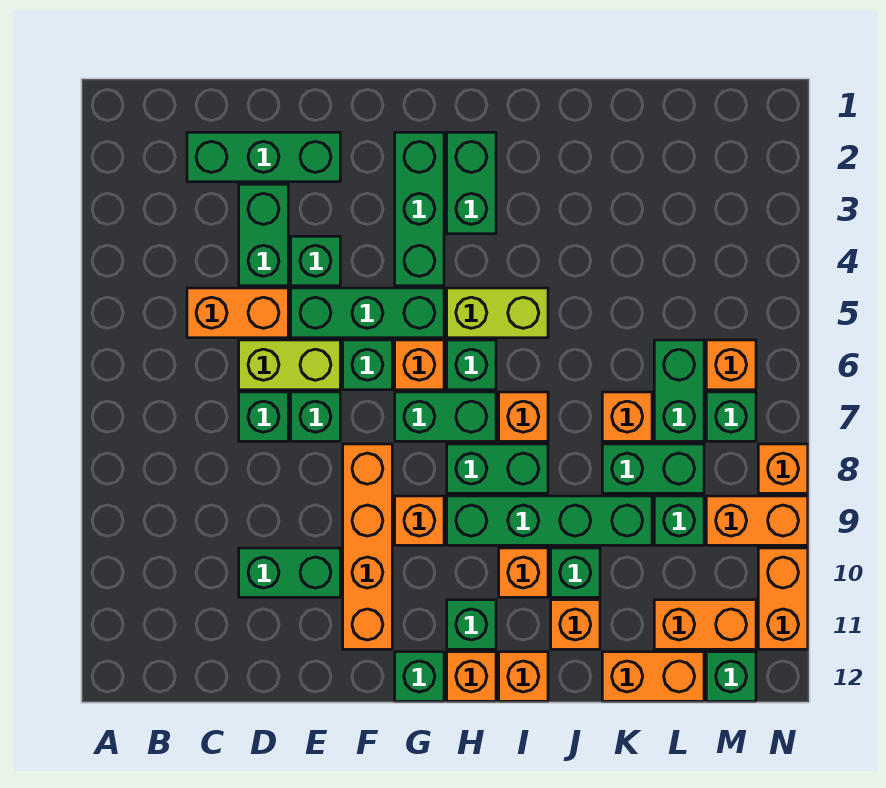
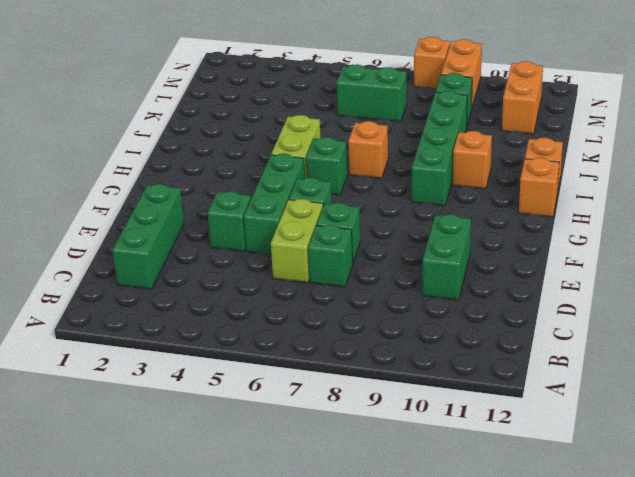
none -> orange 1x2 brick [187,288,288,338]
none -> green 1x2 brick [239,184,288,286]
none -> orange 1x4 brick [343,444,392,649]
none -> green 1x3 brick [395,132,444,286]

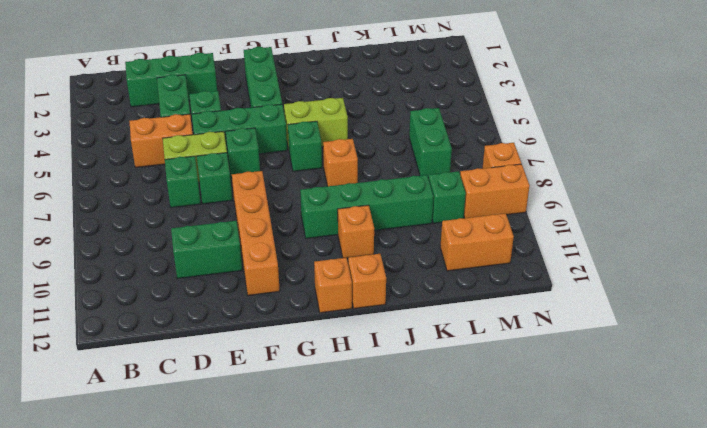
none -> orange 1x1 brick [395,340,444,390]
none -> green 1x2 brick [395,392,496,441]
none -> orange 1x1 brick [395,496,444,545]
none -> green 1x1 brick [395,652,444,701]

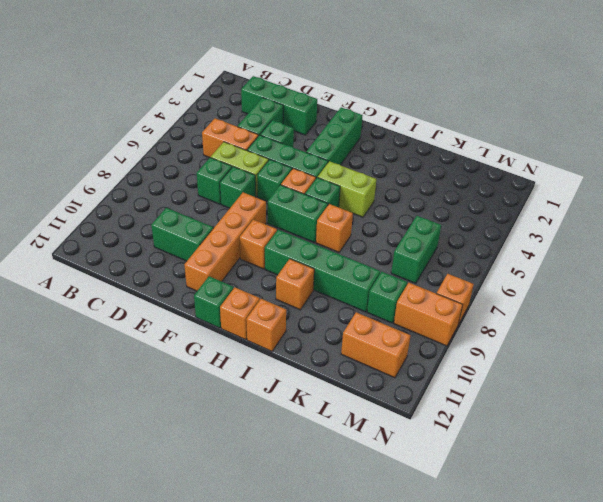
none -> green 1x2 brick [447,132,496,234]
none -> green 1x2 brick [447,444,548,493]
none -> green 1x1 brick [447,600,496,649]
none -> green 1x1 brick [551,548,600,597]

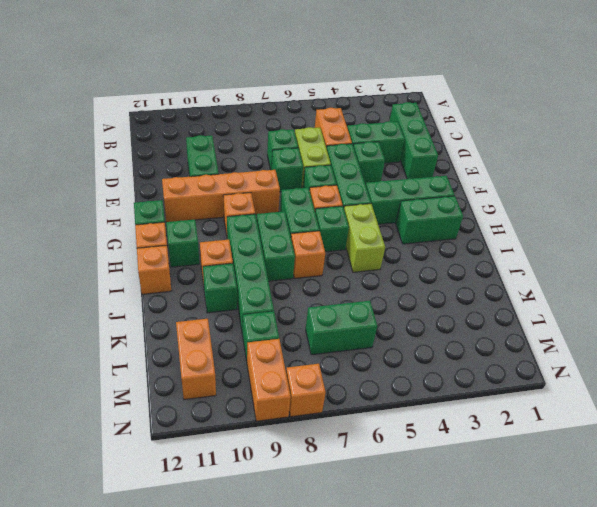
none -> orange 1x1 brick [551,600,600,649]
none -> orange 1x1 brick [602,392,652,441]
none -> green 1x2 brick [602,444,704,493]
none -> orange 1x2 brick [602,652,704,701]

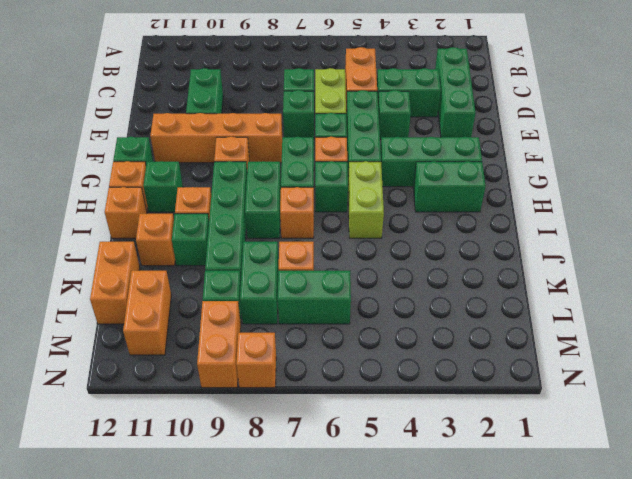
none -> orange 1x1 brick [706,340,756,390]
none -> green 1x1 brick [706,392,756,441]
none -> green 1x1 brick [706,652,756,701]
none -> orange 1x2 brick [758,548,808,649]

